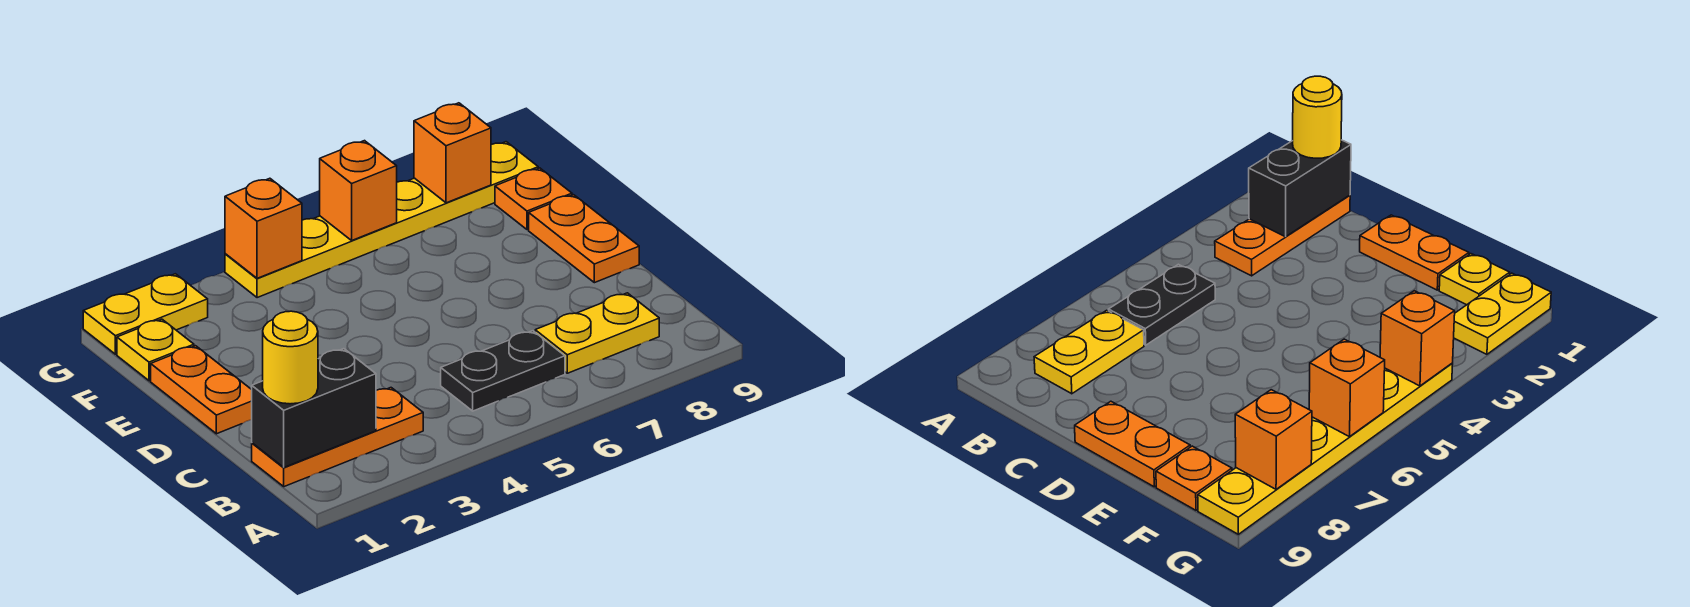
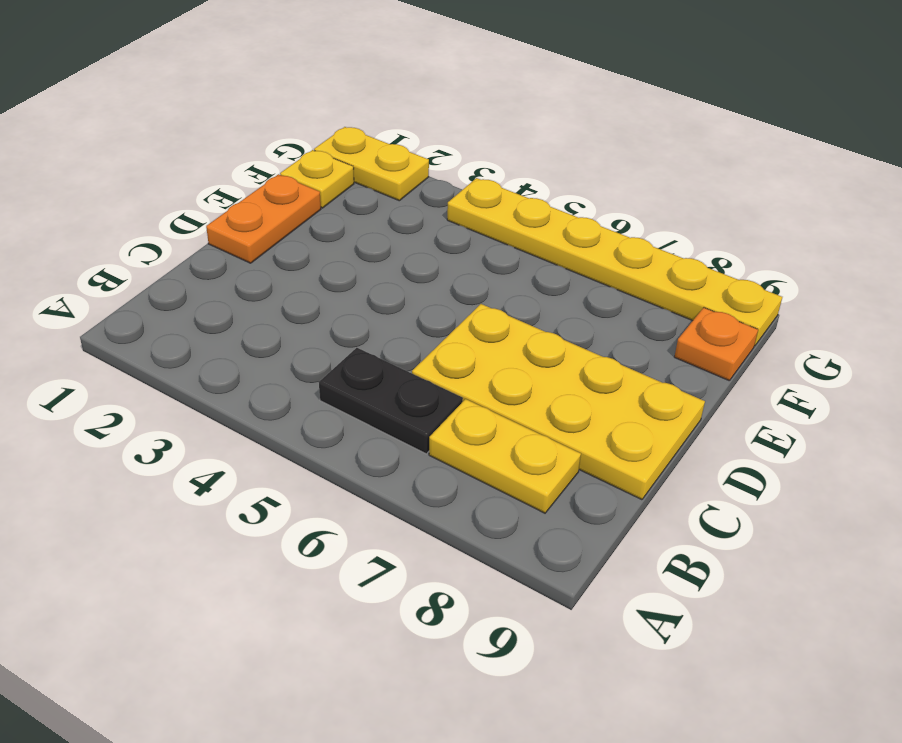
yellow 2x4 plate [412,304,705,500] -> orange 1x2 plate [529,195,639,283]
none -> orange 1x3 plate [252,388,423,487]
none -> black 1x2 brick [252,349,376,467]
none -> orange 1x1 brick [225,178,302,278]

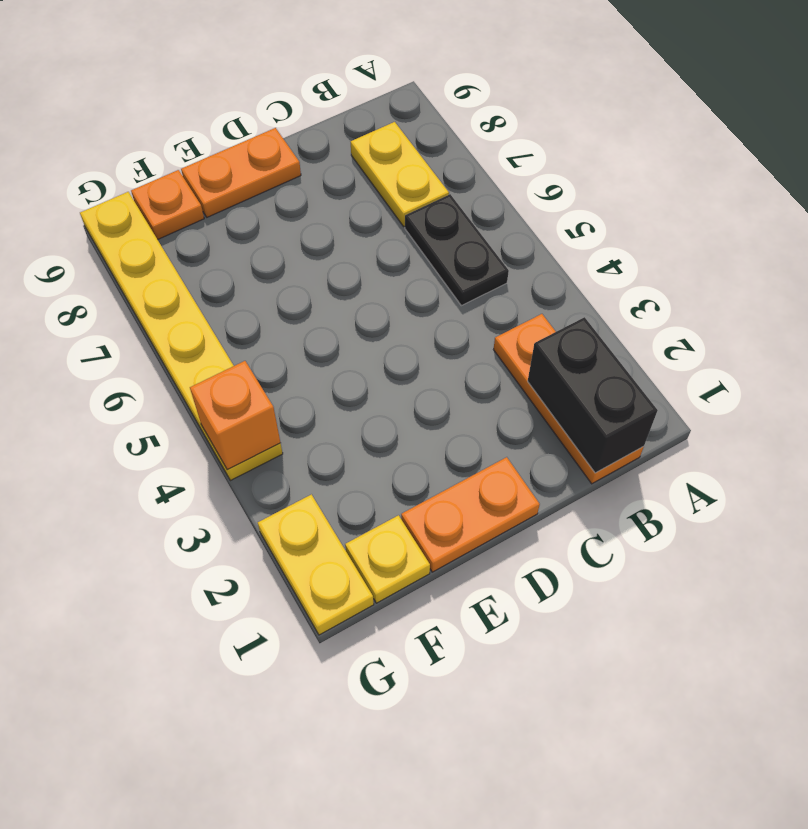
none -> orange 1x1 brick [320,141,397,240]
none -> orange 1x1 brick [414,103,491,203]
none -> yellow 1x1 round brick [263,311,318,404]

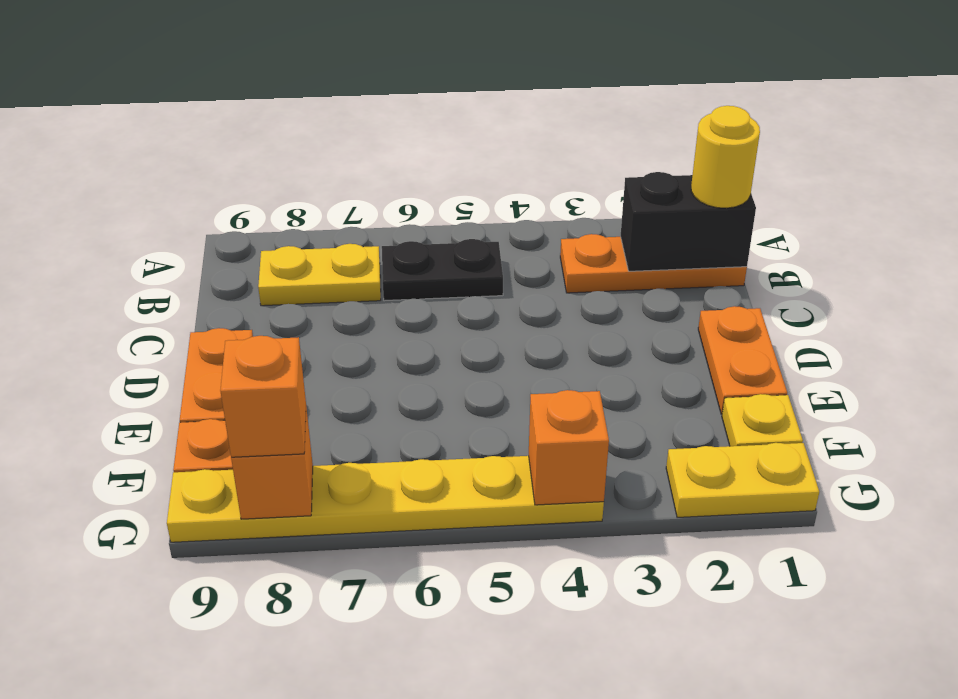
orange 1x1 brick [220,336,306,457] -> orange 1x1 brick moved to [320,141,397,240]

